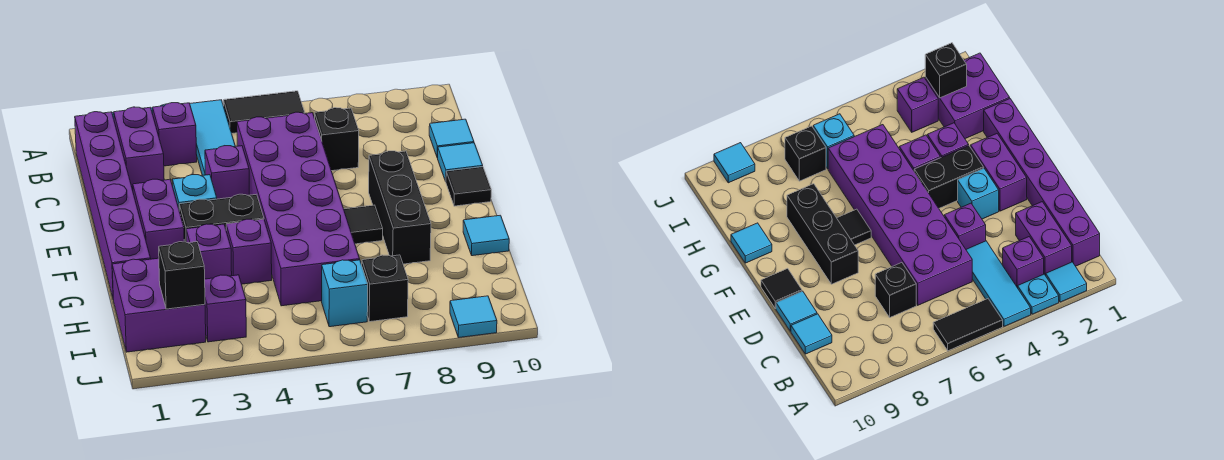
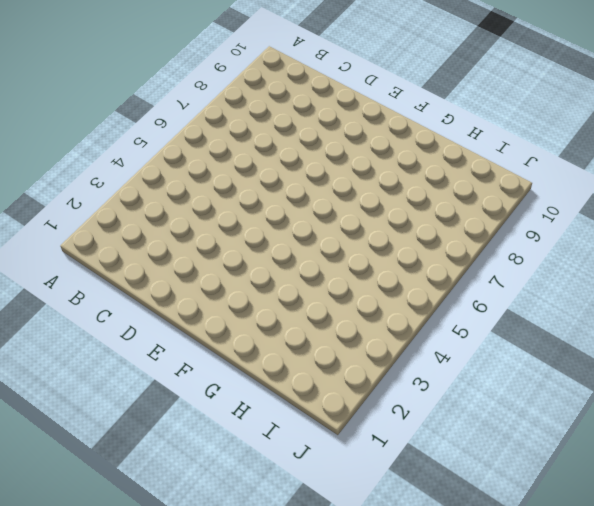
none -> cyan 1x1 tile [1046,262,1087,302]
none -> cyan 1x1 plate [1018,274,1059,314]
none -> cyan 1x3 tile [190,100,235,175]

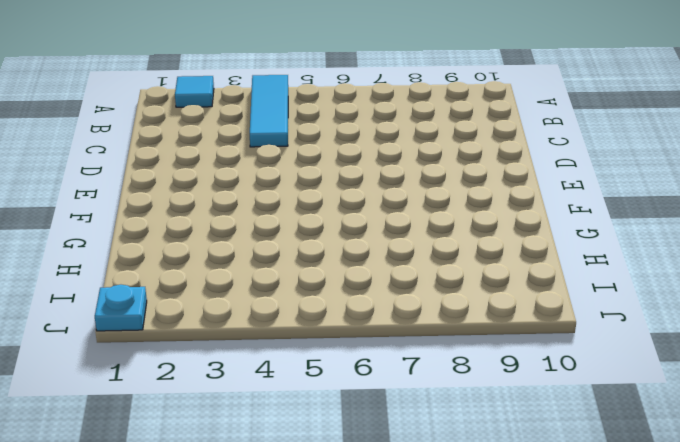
cyan 1x1 plate [95,285,147,331] -> cyan 1x1 plate moved to [1018,274,1059,314]
none -> black 1x2 tile [223,91,305,133]
none -> purple 1x6 brick [75,112,151,297]
none -> purple 1x2 brick [114,107,164,190]

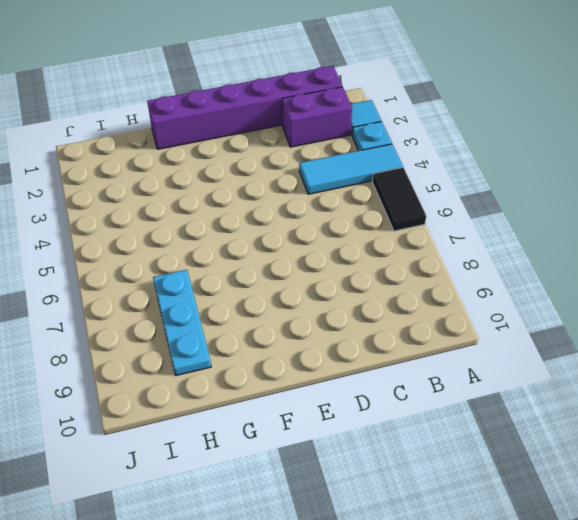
cyan 1x3 plate [153,270,211,376] -> none
none -> purple 1x1 brick [153,103,197,166]
none -> purple 2x6 brick [237,112,360,306]
none -> black 1x1 brick [315,108,359,171]

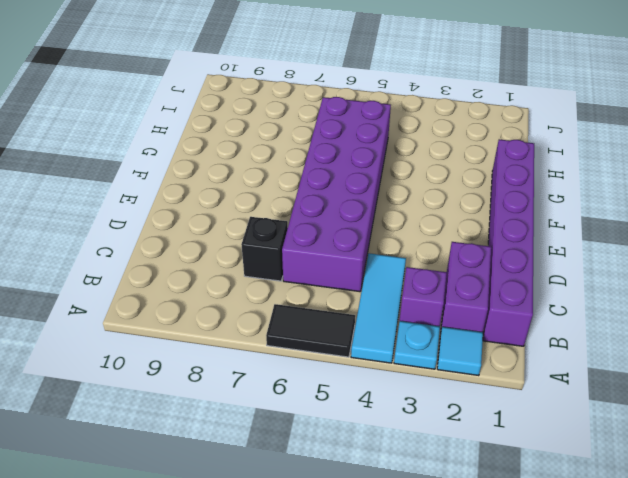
none -> cyan 1x1 tile [429,119,474,158]
none -> purple 1x1 brick [205,146,249,199]
none -> cyan 1x1 tile [438,143,483,181]

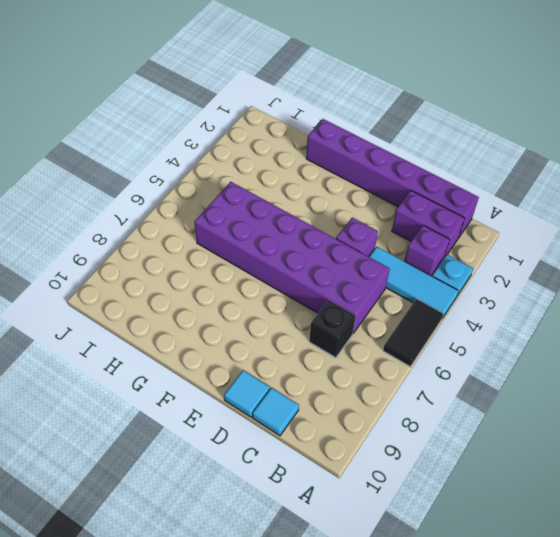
none -> cyan 1x1 tile [1046,262,1087,302]
none -> purple 1x2 brick [133,179,184,259]
none -> cyan 1x1 brick [172,175,217,208]

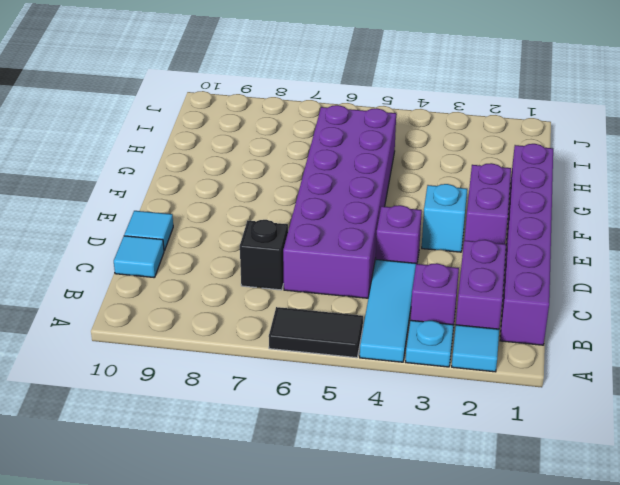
none -> black 1x3 brick [369,151,431,264]
none -> black 1x1 tile [446,167,491,206]
none -> black 1x2 brick [179,194,264,242]

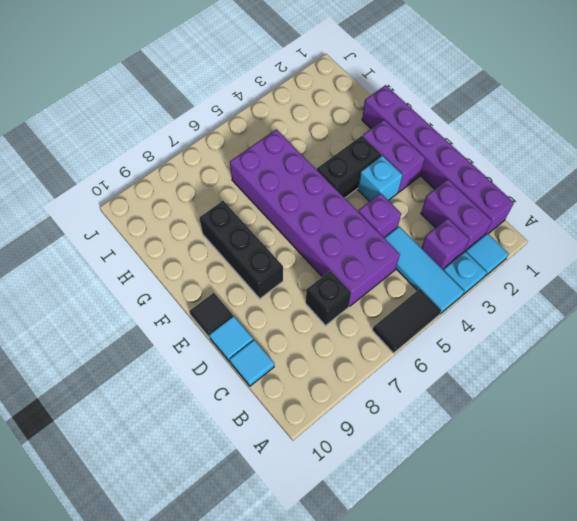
none -> black 1x1 tile [344,205,383,244]
none -> purple 1x1 brick [186,224,232,279]
none -> purple 1x1 brick [226,219,272,284]

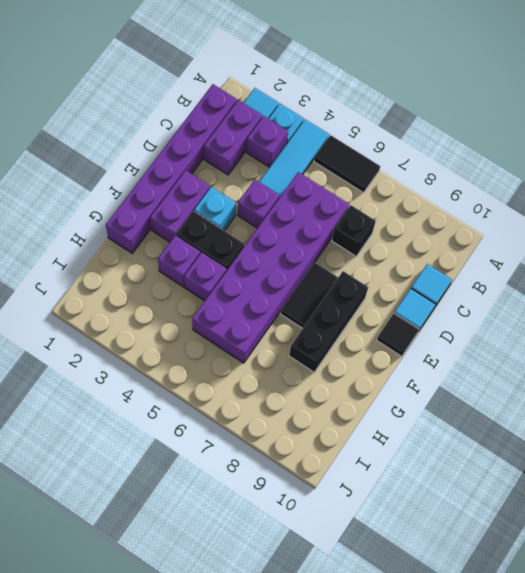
black 1x2 tile [280,263,338,328] -> black 1x1 tile [344,205,383,244]
none -> cyan 1x1 tile [463,215,509,256]
none -> purple 2x2 brick [112,258,206,352]
none -> purple 1x1 brick [205,275,246,342]

